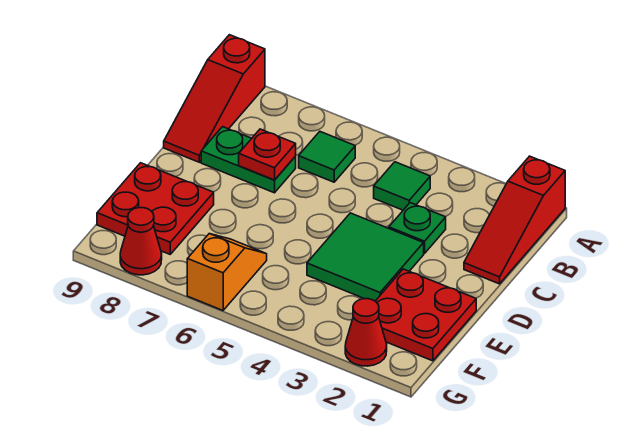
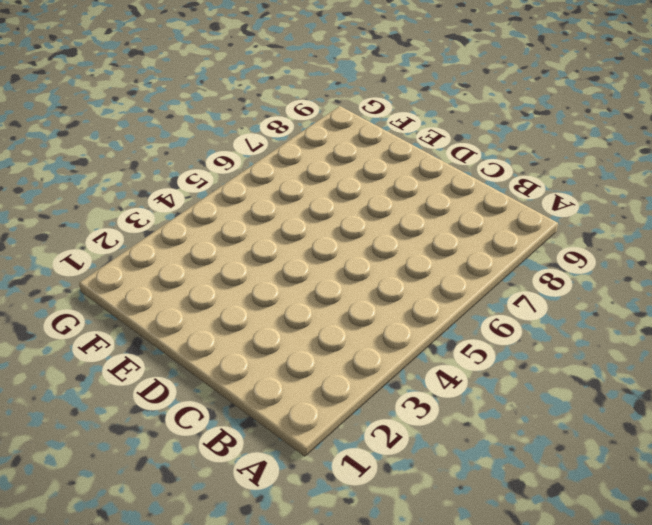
none -> red 1x3 slope [464,156,565,284]
none -> red 1x3 slope [164,35,265,162]
none -> green 1x1 tile [374,162,430,210]

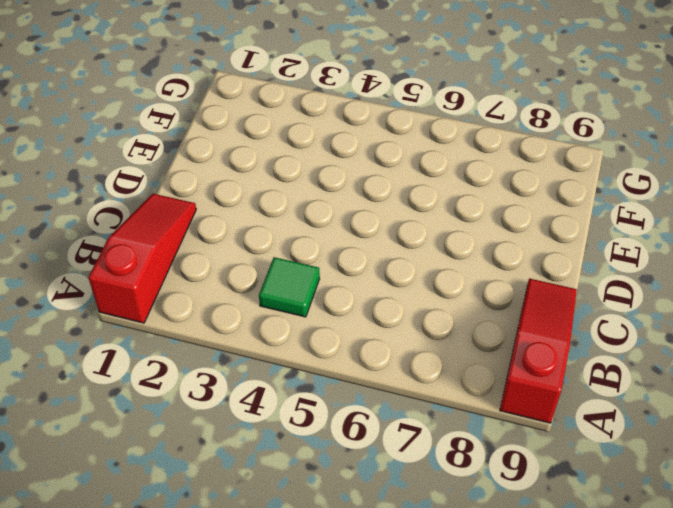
none -> green 1x1 tile [299,132,355,182]
none -> green 1x1 plate [389,203,446,254]
none -> green 1x2 plate [201,127,296,193]

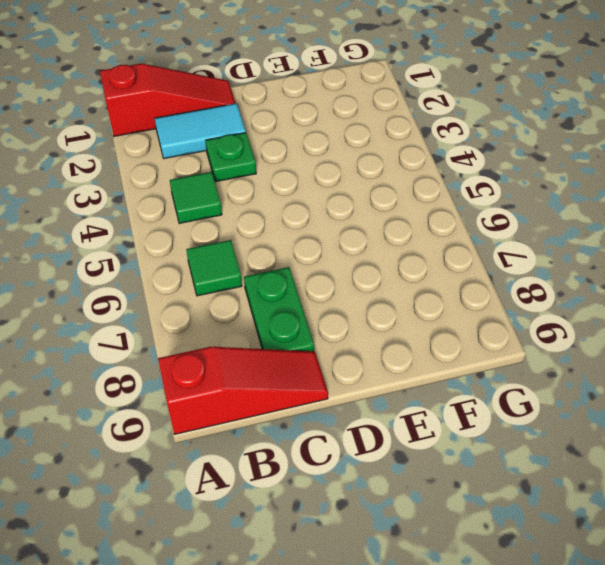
cyan 1x2 tile [155,103,246,159] -> none
none -> green 2x2 tile [307,213,424,301]
none -> red 2x2 plate [376,269,476,361]
none -> red 2x2 plate [97,163,214,254]

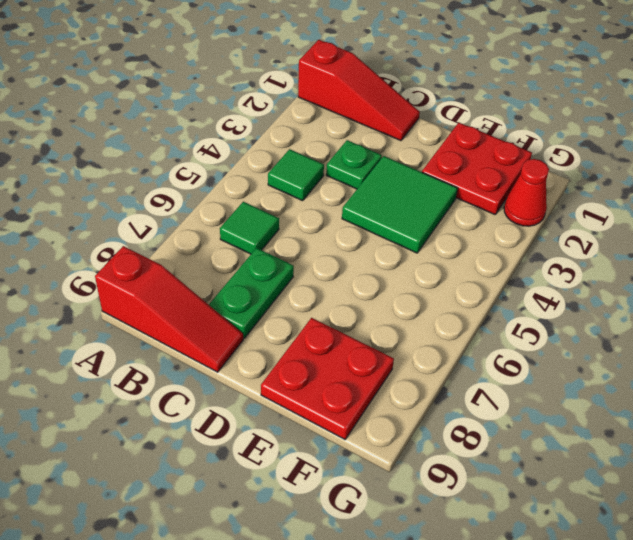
none -> orange 1x2 slope [187,234,267,310]
none -> red 1x1 cone [120,208,162,275]
none -> red 1x1 plate [239,129,296,180]

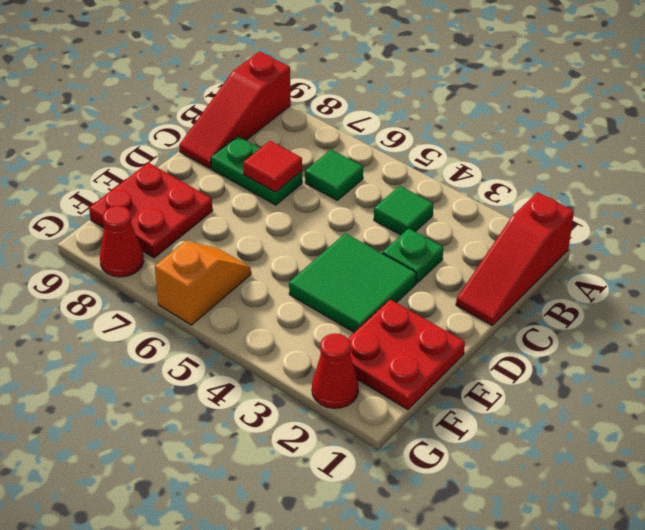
red 1x1 tile [243,141,302,192] -> red 1x1 plate [239,129,296,180]

